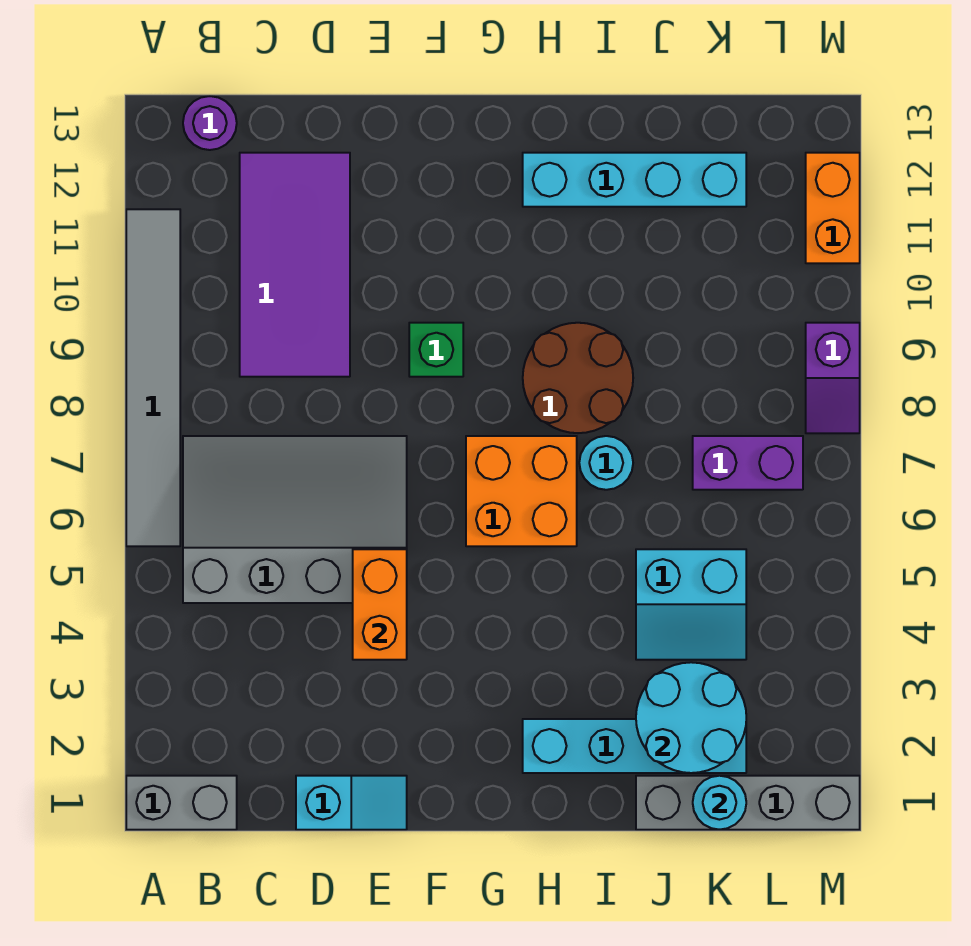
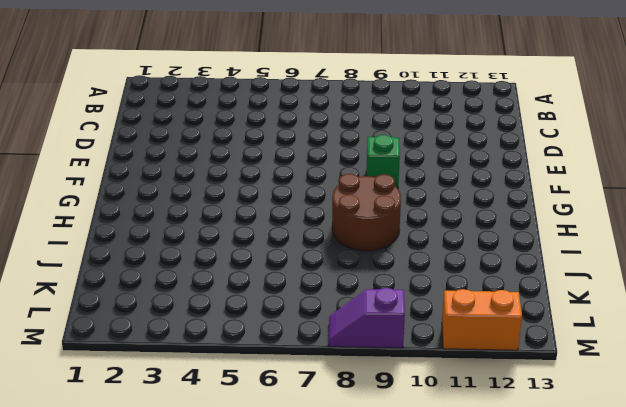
none -> grey 1x2 brick [126,776,237,830]
none -> grey 1x6 tile [126,209,180,546]
none -> grey 3x4 slope [183,436,407,603]

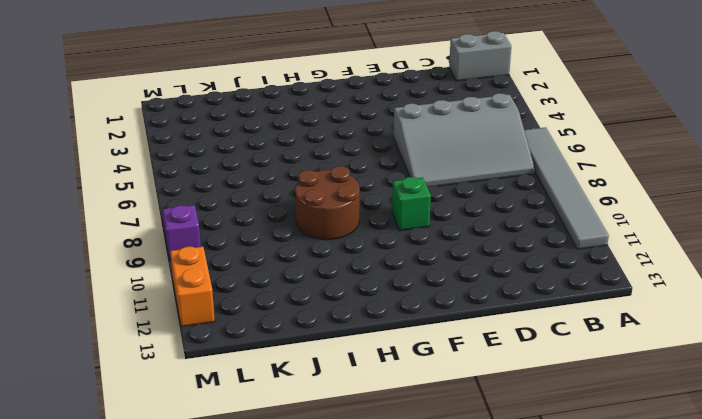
none -> purple 1x1 round brick [183,96,237,150]
none -> purple 2x4 tile [240,153,350,377]
none -> cyan 1x2 slope [296,776,407,830]

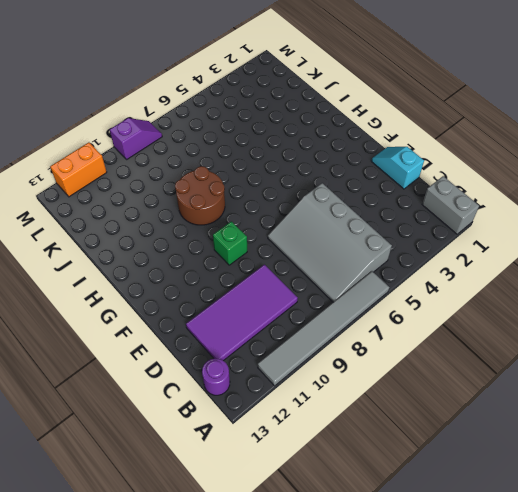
none -> orange 2x2 brick [466,436,577,546]
none -> cyan 1x4 brick [523,719,746,773]
none -> cyan 1x4 brick [523,153,746,207]

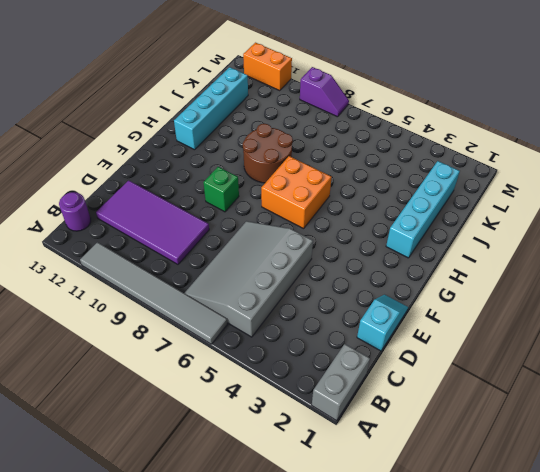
none -> cyan 1x1 round brick [579,436,633,490]
none -> grey 1x4 brick [636,776,860,830]
none -> cyan 2x2 slope [636,549,746,660]

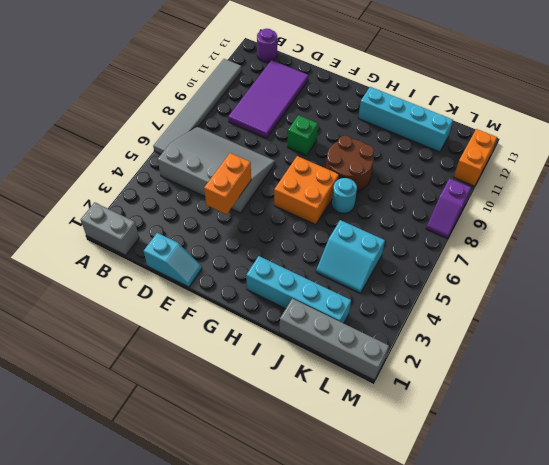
none -> purple 1x2 brick [693,436,803,490]
none -> cyan 2x2 round brick [636,662,746,773]
none -> cyan 1x1 round brick [693,776,746,830]

